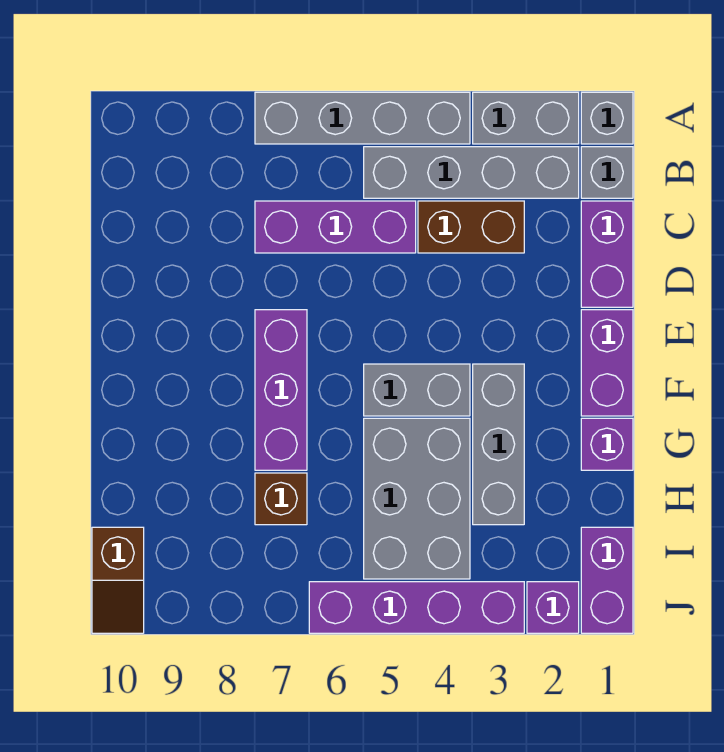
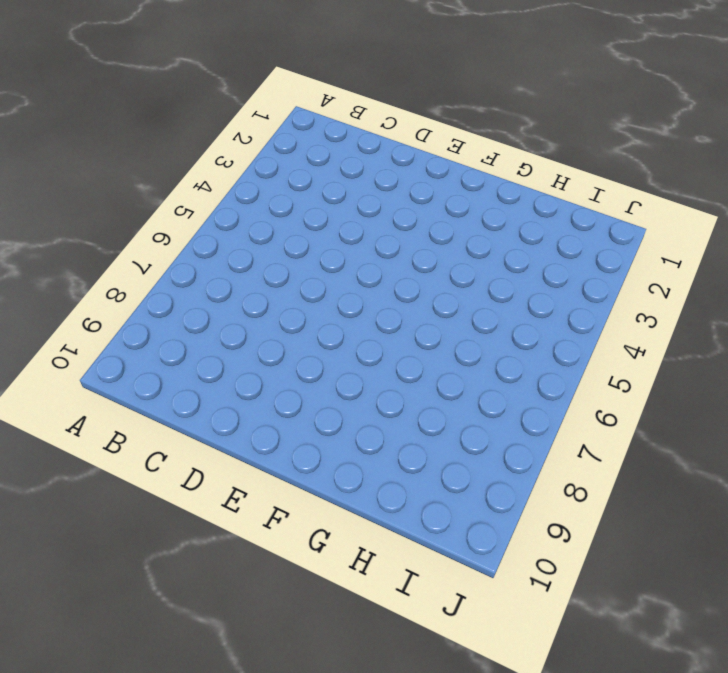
none -> grey 1x1 brick [581,92,633,144]
none -> grey 1x2 brick [473,92,579,144]
none -> grey 1x4 brick [255,92,470,144]

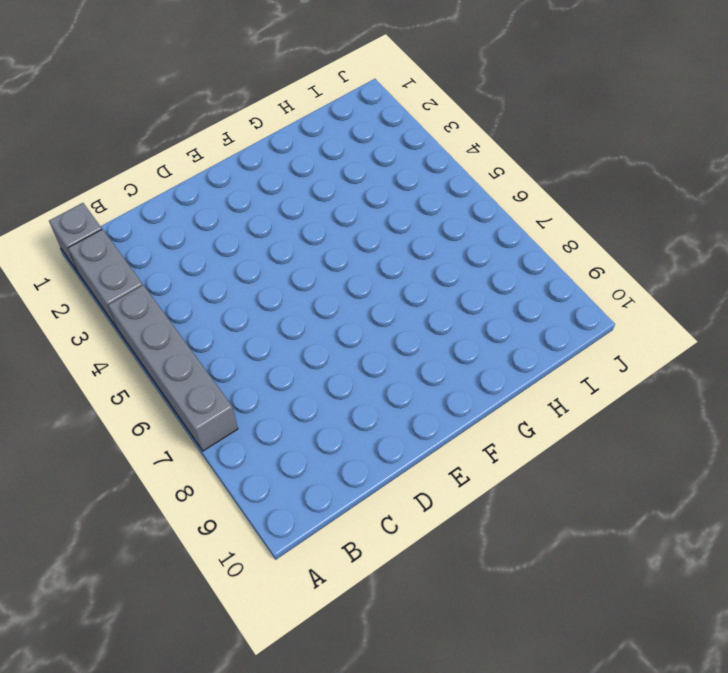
none -> grey 1x1 brick [581,147,633,198]
none -> grey 1x4 brick [364,147,579,198]
none -> purple 1x2 brick [581,201,633,307]

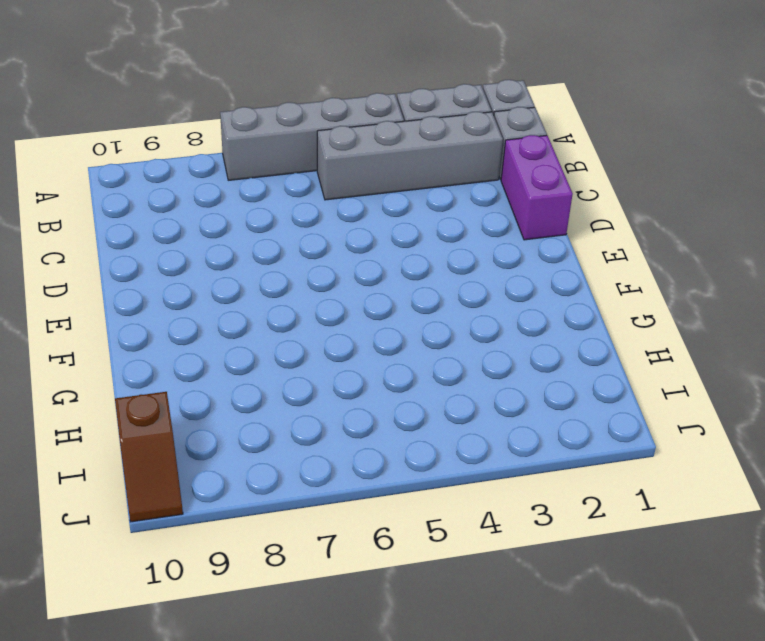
none -> brown 1x2 brick [418,201,524,253]
none -> purple 1x3 brick [255,201,416,253]
none -> purple 1x2 brick [581,310,633,416]

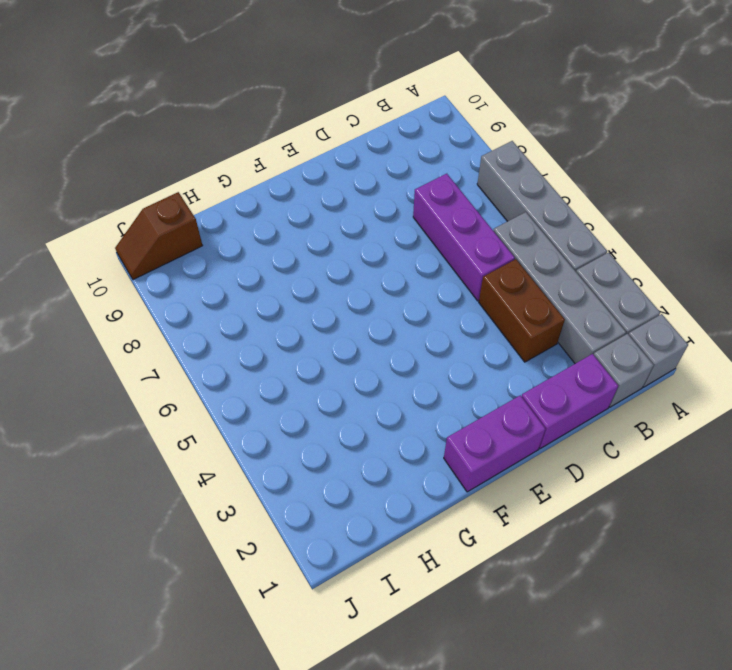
none -> purple 1x3 brick [255,310,307,470]
none -> grey 1x3 brick [473,364,524,525]
none -> grey 1x2 brick [364,364,470,416]

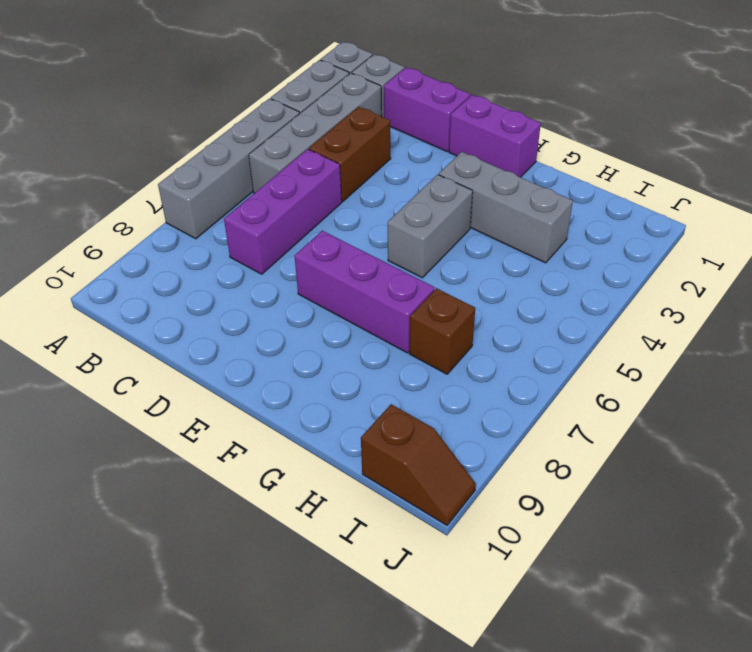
none -> purple 1x1 brick [581,418,633,470]
none -> grey 2x3 brick [364,418,470,579]
none -> purple 1x2 brick [581,527,633,633]

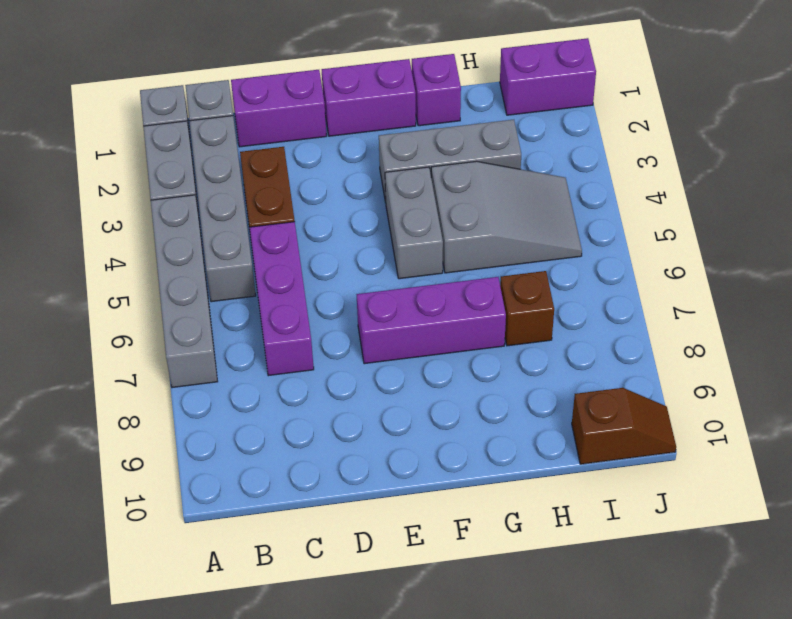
grey 2x3 slope [431,161,582,273] -> grey 2x3 brick [364,418,470,579]
none -> purple 1x1 brick [527,582,579,633]
none -> purple 1x4 brick [309,582,524,633]

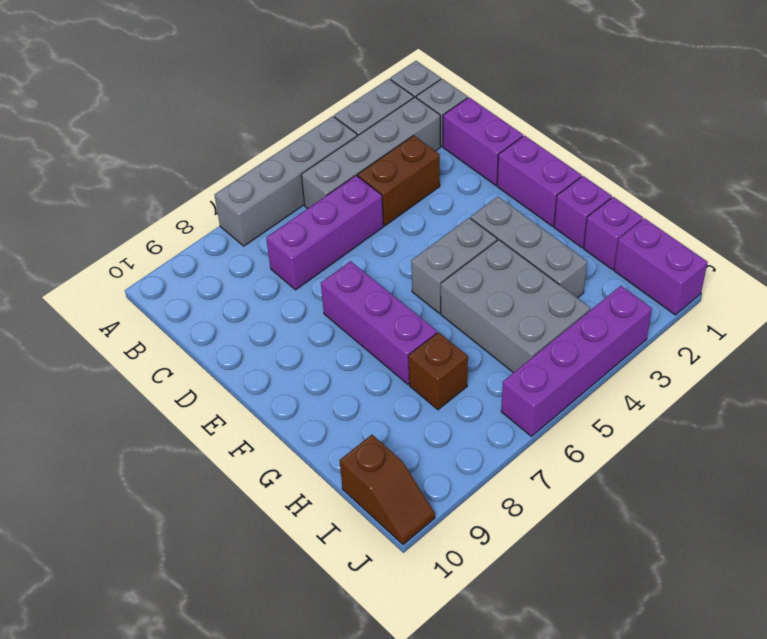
purple 1x1 brick [584,197,643,270] -> purple 1x1 brick moved to [527,582,579,633]

